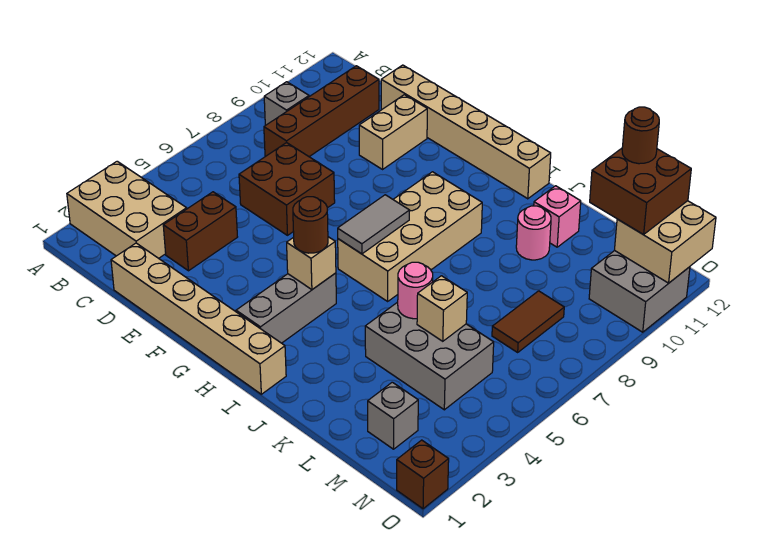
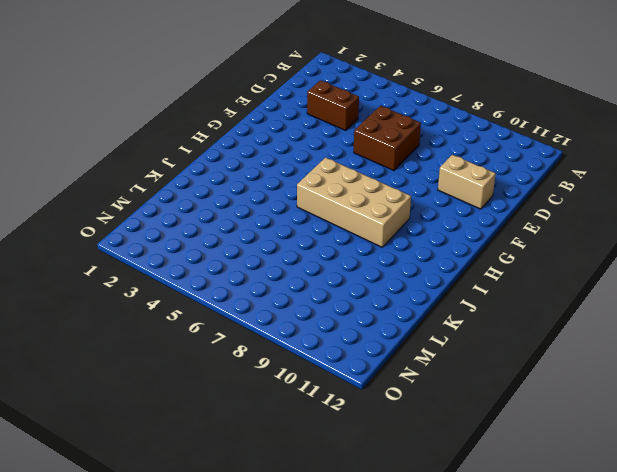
none -> tan 2x3 brick [67,161,187,258]
none -> grey 1x1 brick [264,82,309,125]
none -> brown 1x4 brick [264,66,379,157]

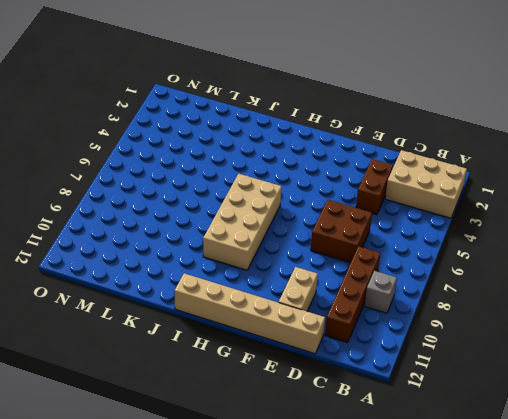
none -> tan 1x6 brick [111,243,286,394]
none -> grey 1x3 brick [236,273,336,343]
none -> grey 2x3 brick [365,302,494,410]

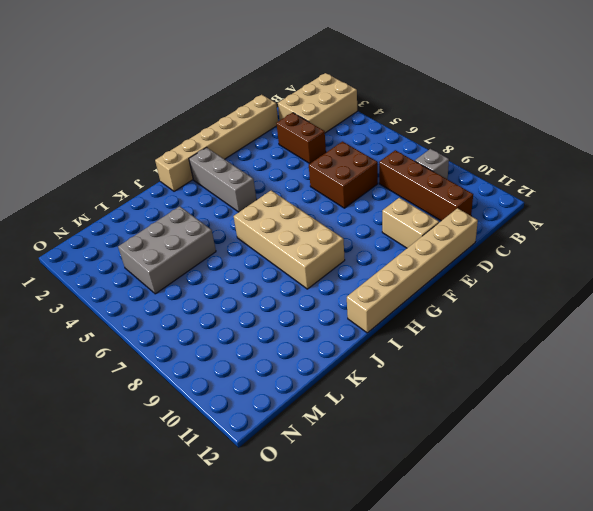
none -> pink 1x1 round brick [516,206,551,260]
none -> pink 1x1 brick [534,186,581,247]
none -> grey 1x1 brick [368,382,418,449]

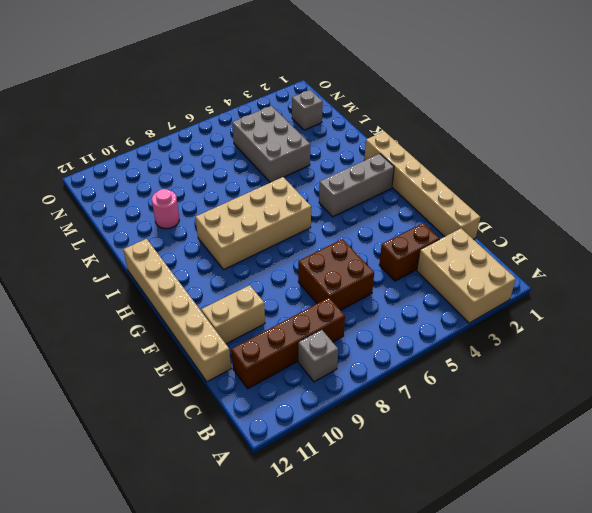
none -> pink 1x1 brick [534,186,581,247]
none -> brown 1x2 tile [492,291,564,352]
none -> grey 2x2 brick [589,251,690,332]

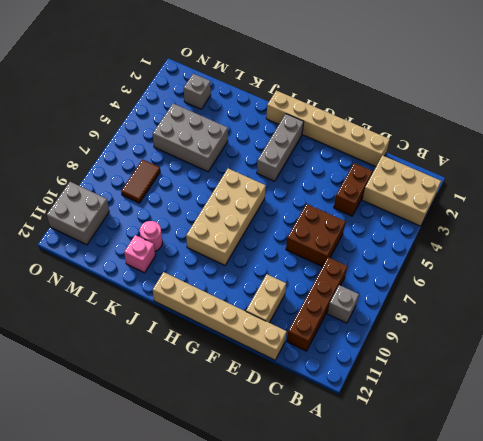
none -> brown 1x1 brick [397,440,449,509]
none -> tan 1x1 brick [287,237,336,290]
none -> grey 1x2 tile [338,195,410,254]

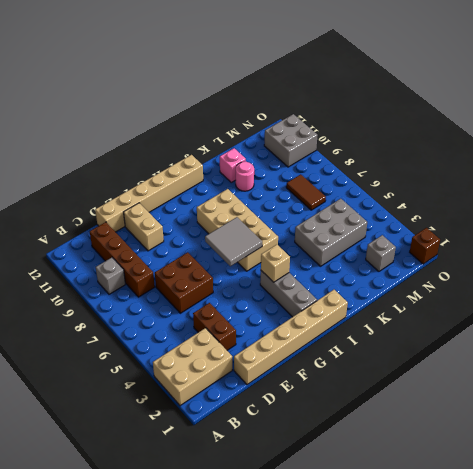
grey 2x2 tile [205,217,262,266] -> grey 1x2 tile [338,195,410,254]
none -> pink 1x1 round brick [398,262,433,319]
none -> tan 1x1 brick [417,276,467,341]
none -> tan 2x2 brick [615,201,716,283]

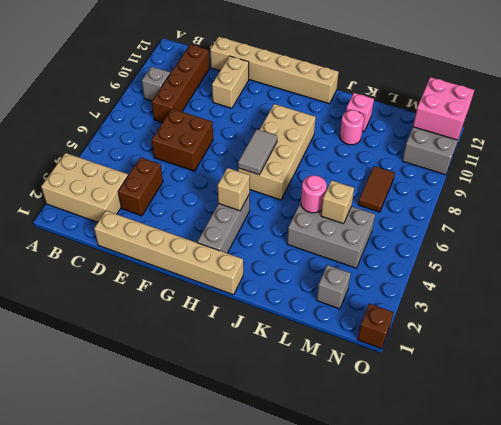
pink 2x2 brick [413,77,474,140] -> tan 2x2 brick [615,201,716,283]
none -> brown 1x1 round brick [293,197,328,253]
none -> brown 2x2 brick [590,148,691,235]
none -> brown 1x1 round brick [622,107,659,164]

